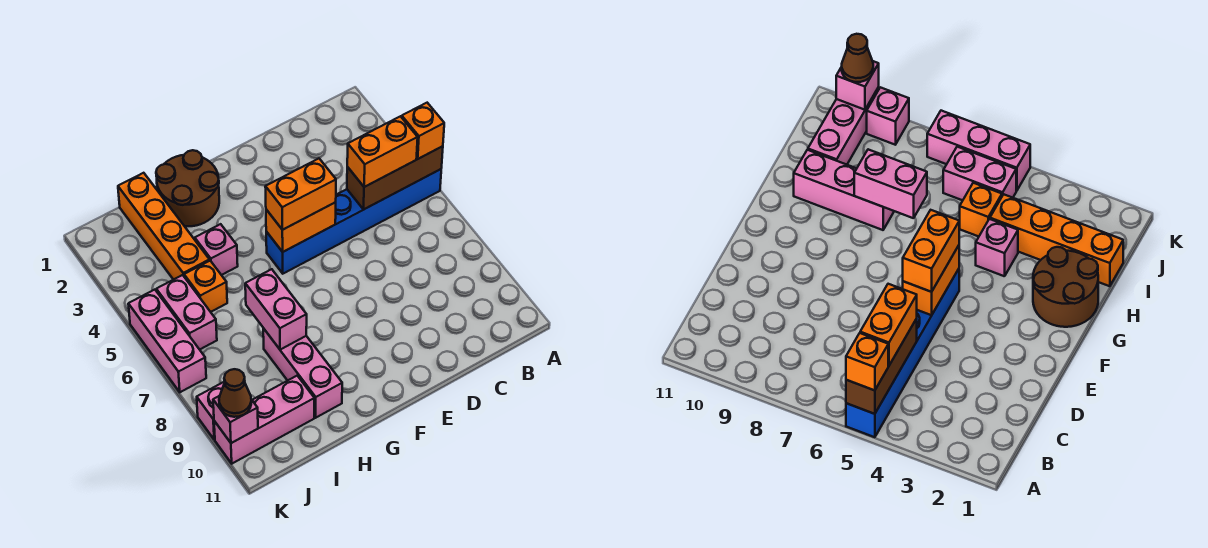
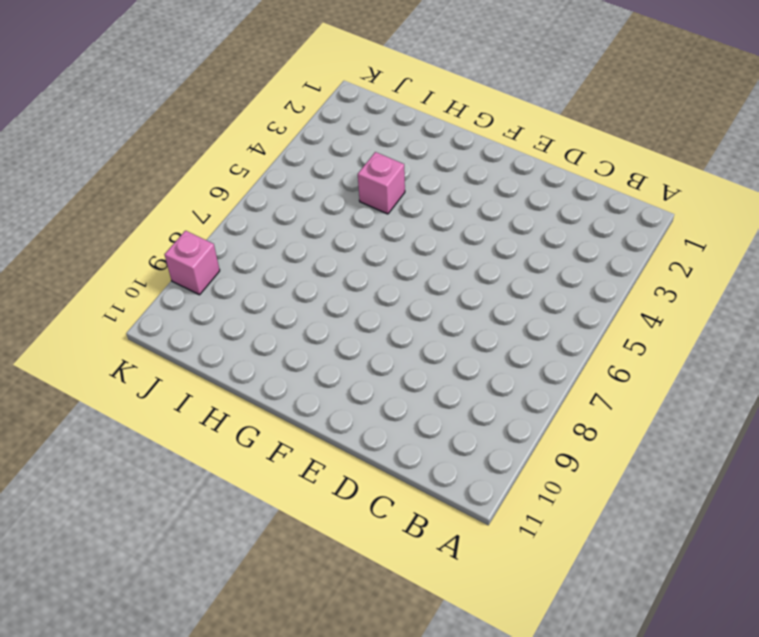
none -> blue 1x6 brick [266,169,441,274]
none -> brown 2x2 round brick [156,150,219,226]
none -> pink 1x3 brick [263,328,342,418]

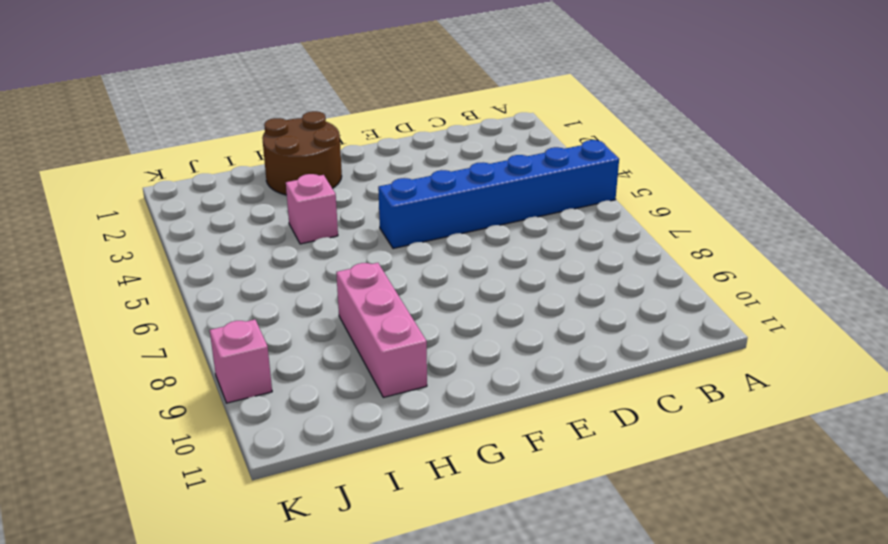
none -> orange 1x4 brick [118,173,210,280]
none -> orange 1x1 brick [184,261,227,312]
none -> pink 1x3 brick [214,376,314,464]

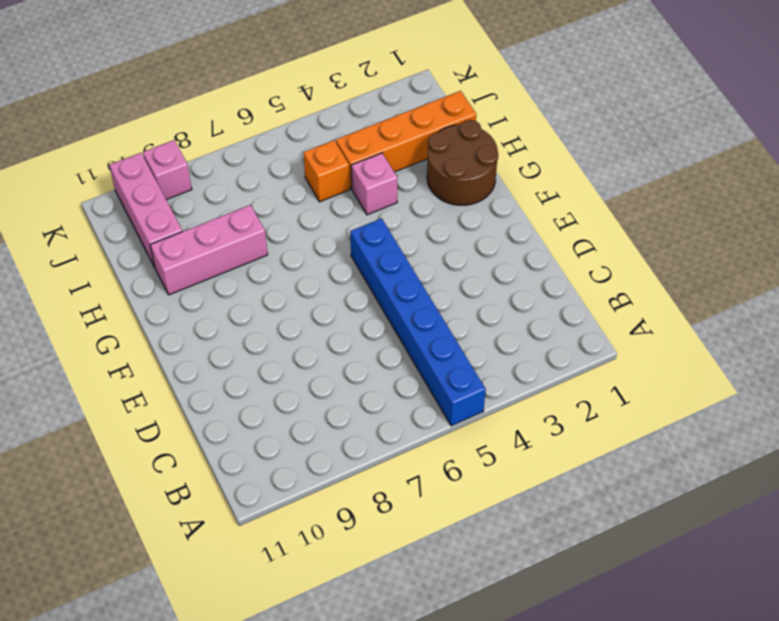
none -> pink 1x2 brick [156,275,217,350]
none -> pink 1x3 brick [128,290,206,392]
none -> brown 1x3 brick [347,146,443,209]

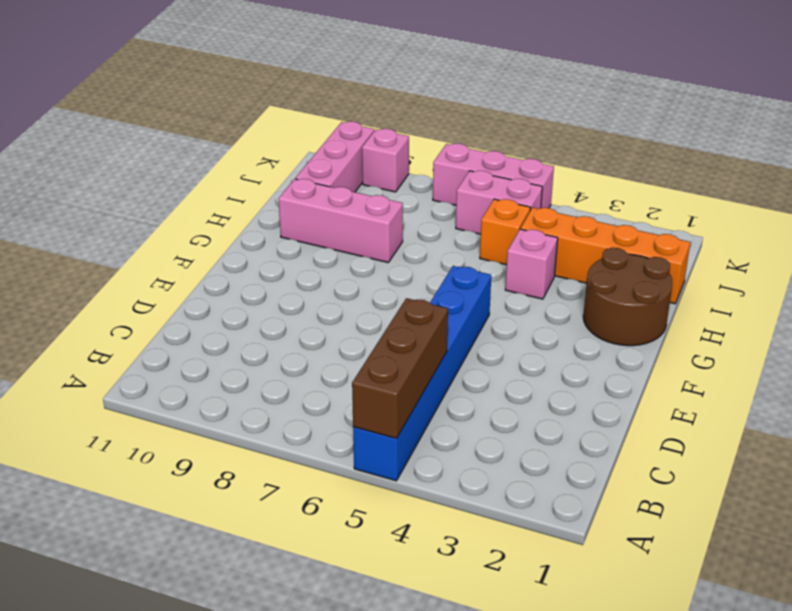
none -> orange 1x2 brick [266,202,336,252]
none -> pink 1x2 brick [245,269,307,350]
none -> pink 1x1 brick [213,396,258,443]

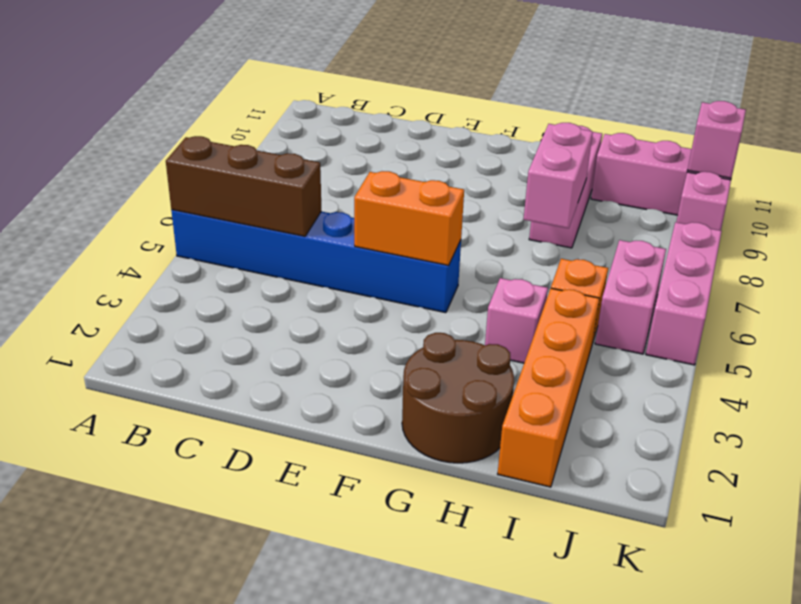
none -> orange 1x1 brick [402,103,444,159]
none -> orange 1x2 brick [347,116,418,187]
none -> orange 1x2 brick [265,159,336,230]

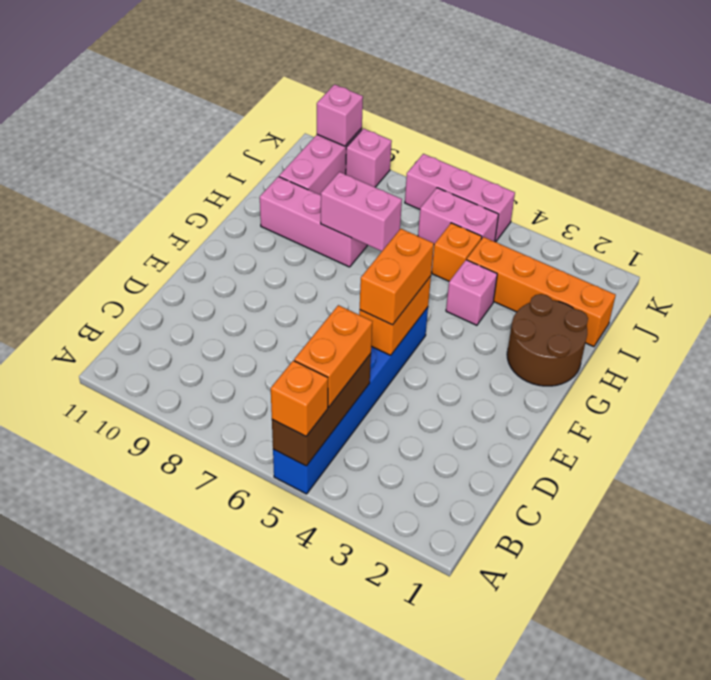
none -> brown 1x1 cone [219,369,251,417]

